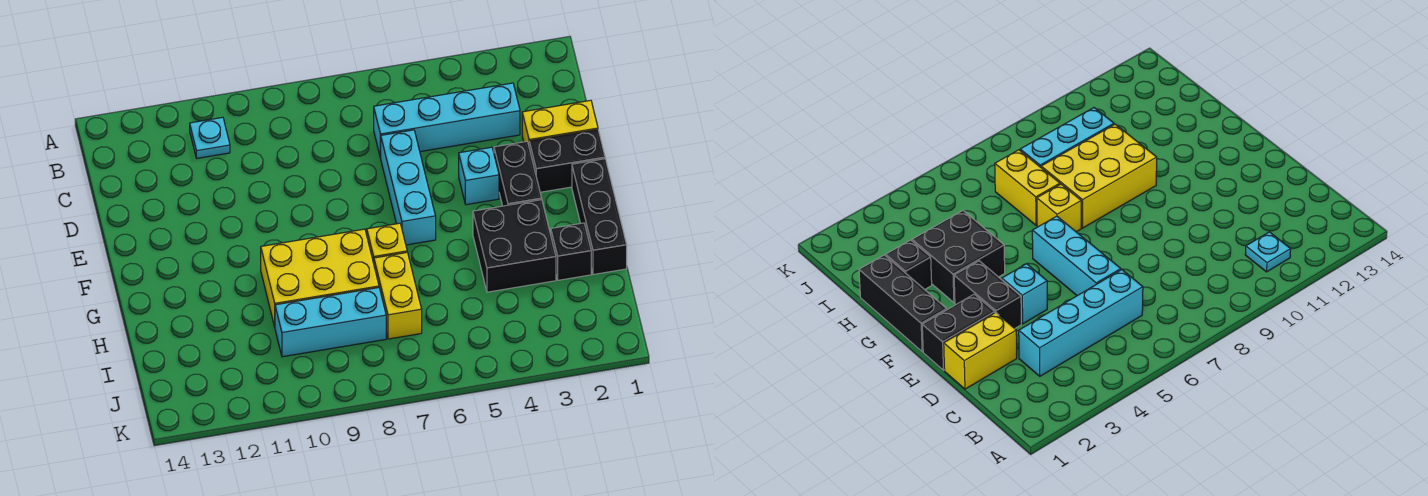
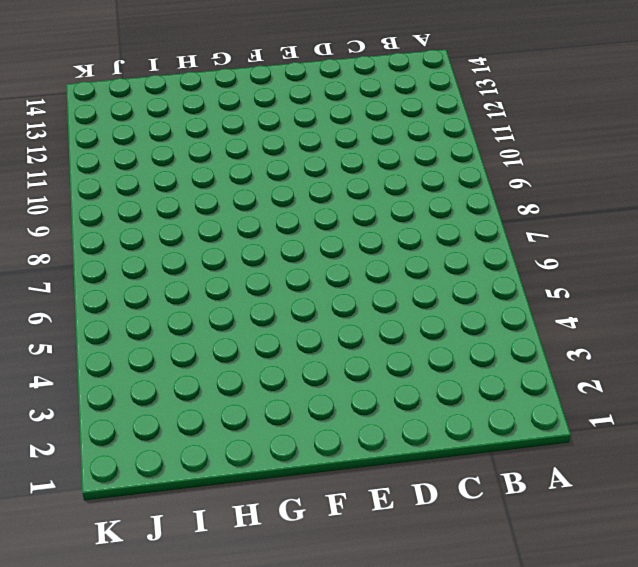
none -> cyan 1x1 plate [190,117,230,158]
none -> cyan 1x4 brick [374,83,520,158]
none -> yellow 1x2 brick [522,100,598,145]

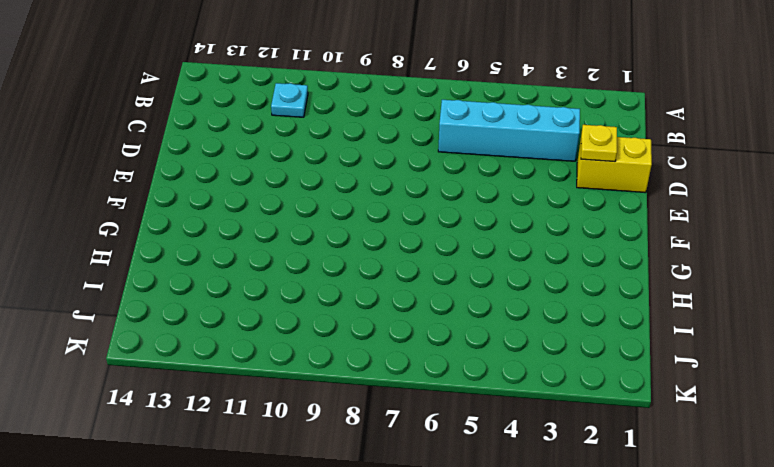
yellow 1x1 plate [581,125,617,162] -> none
none -> cyan 1x3 brick [381,130,436,245]
none -> black 1x2 brick [529,130,605,192]
none -> black 1x2 brick [494,141,542,206]

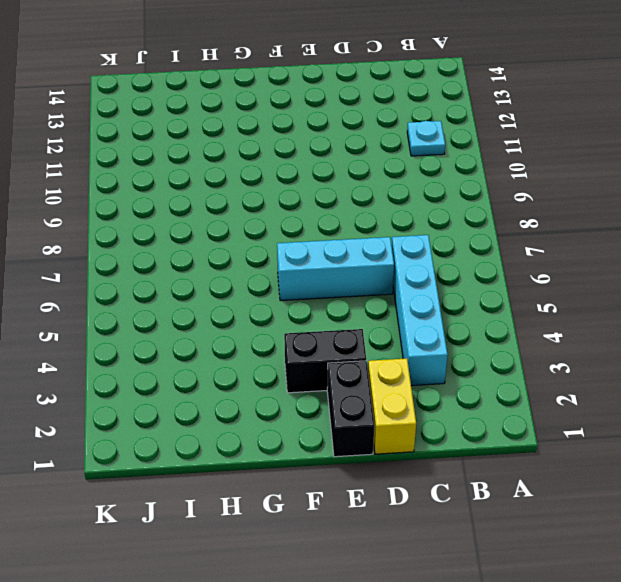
none -> cyan 1x1 brick [459,147,499,205]
none -> black 1x3 brick [572,159,627,275]
none -> black 2x2 brick [473,200,556,292]

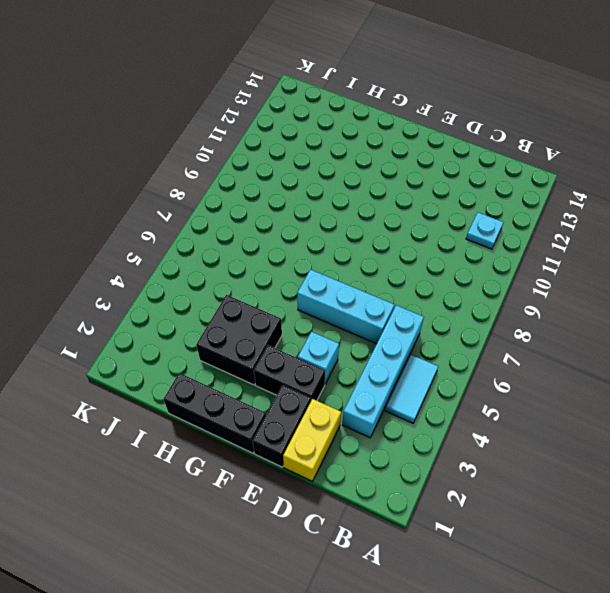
cyan 1x2 tile [385,355,438,423] -> none
none -> yellow 1x1 brick [367,223,407,263]
none -> yellow 2x3 brick [261,229,379,327]
none -> black 1x1 brick [551,223,591,280]

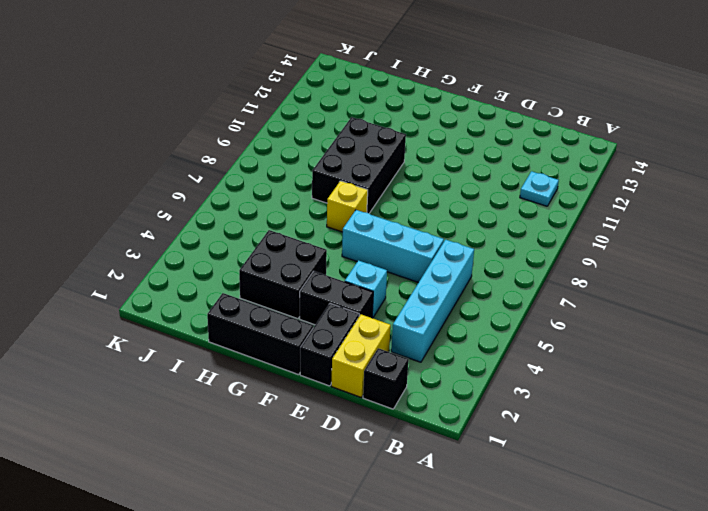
black 1x1 brick [363,348,409,409] -> black 1x1 brick moved to [551,223,591,280]
black 2x3 brick [312,117,406,213] -> yellow 2x3 brick [261,229,379,327]
none -> yellow 1x2 brick [374,252,422,339]
none -> cyan 1x3 brick [275,288,386,357]

